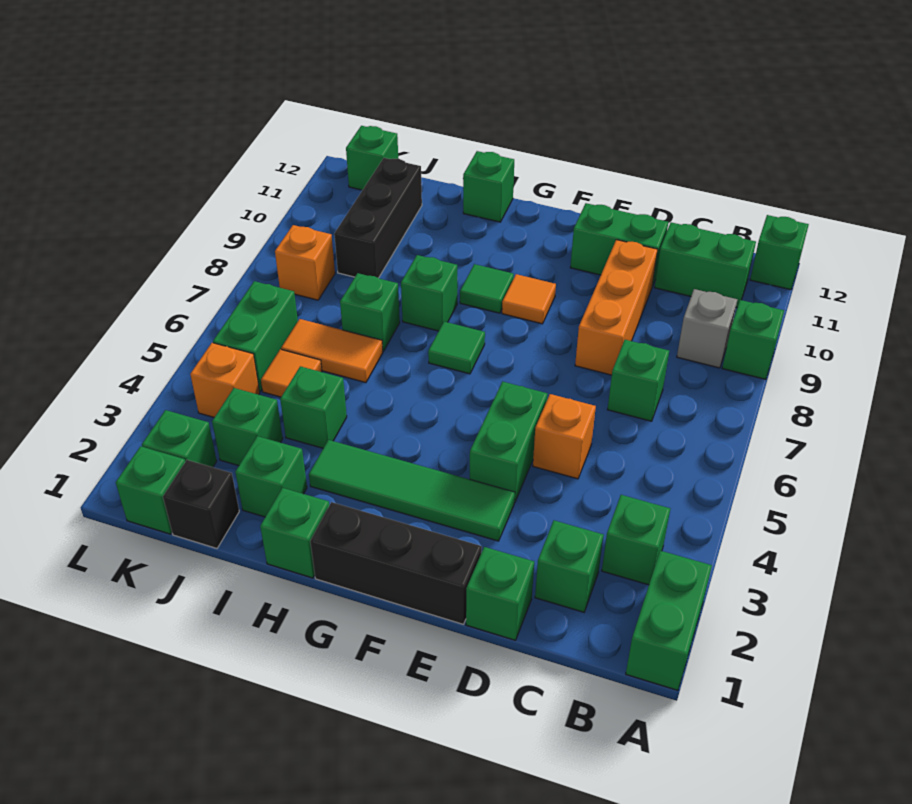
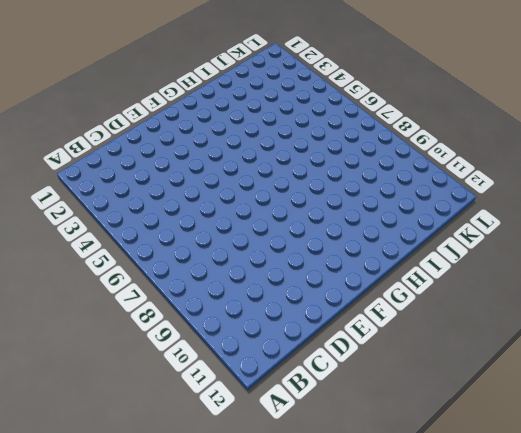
none -> green 1x2 brick [626,551,712,690]
none -> green 1x1 brick [722,300,784,379]
none -> green 1x1 brick [750,215,809,290]
none -> green 1x1 brick [602,495,670,585]

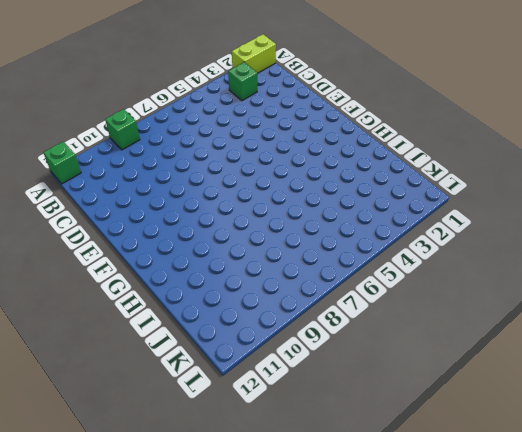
lime 1x2 brick [232,34,276,73] -> green 1x2 brick [626,551,712,690]
none -> grey 1x1 brick [677,289,737,368]
none -> green 1x2 brick [655,222,756,307]
none -> green 1x1 brick [535,520,604,612]
none -> green 1x1 brick [607,340,669,421]

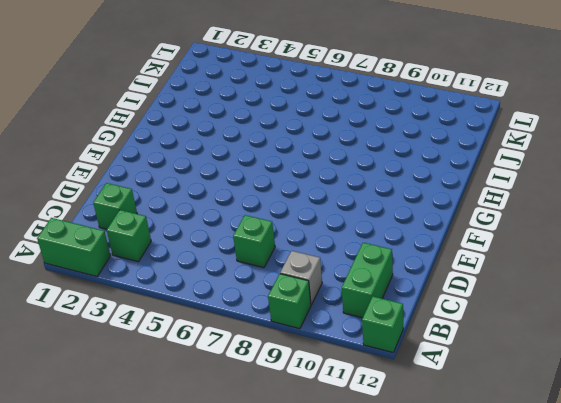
none -> green 1x1 brick [466,547,534,640]
none -> orange 1x1 brick [533,394,596,479]
none -> orange 1x3 brick [575,240,658,375]
none -> green 1x2 brick [570,203,668,286]

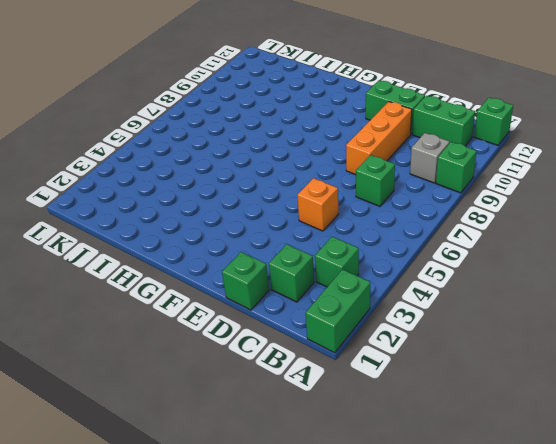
none -> black 1x3 brick [310,502,482,624]
none -> green 1x4 tile [309,440,515,541]
none -> green 1x2 brick [470,382,547,503]
none -> orange 1x1 tile [502,274,556,324]

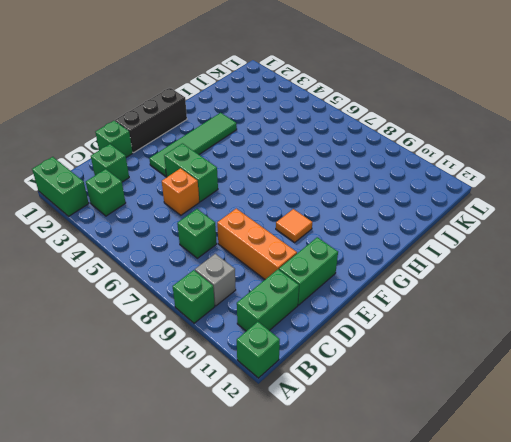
none -> green 1x1 tile [428,322,485,374]
none -> green 1x1 tile [460,264,514,313]
none -> green 1x1 brick [260,488,329,578]
none -> green 1x1 brick [401,255,457,331]

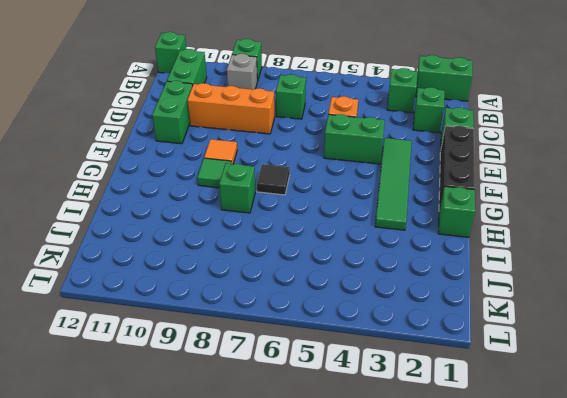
black 1x1 tile [257,164,290,195] -> green 1x1 tile [428,322,485,374]
none -> green 1x1 brick [463,151,514,222]
none -> green 1x1 brick [235,436,307,517]
none -> green 1x1 brick [280,366,347,448]
none -> orange 1x2 tile [281,319,383,383]

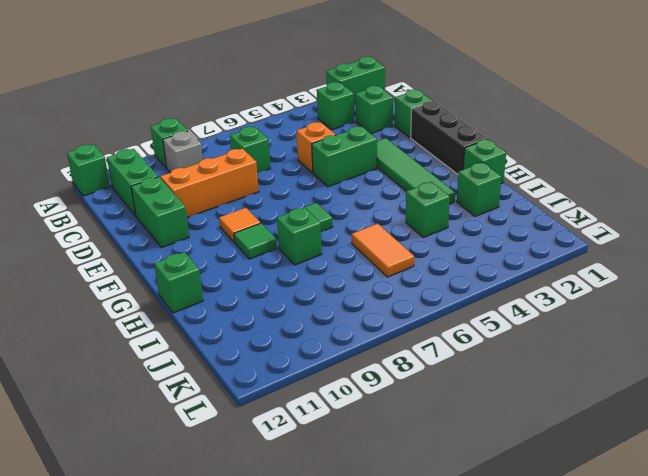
none -> green 1x1 brick [340,273,400,351]
none -> black 1x1 brick [163,460,239,548]
none -> green 1x1 brick [212,388,283,466]
none -> orange 1x1 tile [261,349,322,397]

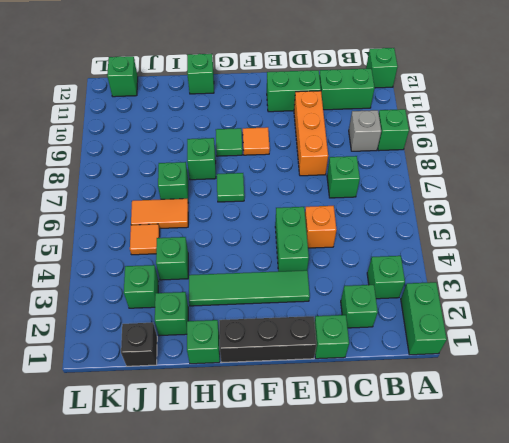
none -> black 1x3 brick [334,158,422,278]
none -> green 1x1 brick [116,446,185,534]
none -> green 1x1 brick [142,410,217,467]
none -> orange 1x1 brick [190,343,260,417]

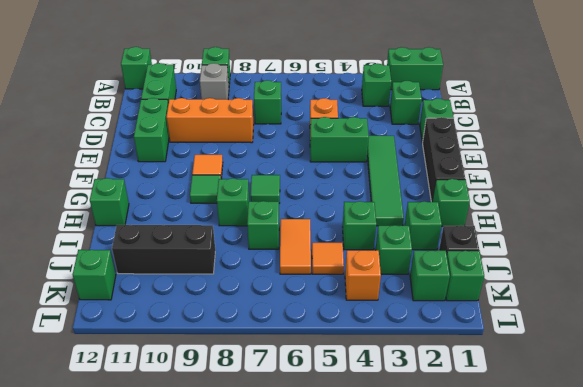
none -> green 1x2 brick [213,281,298,391]
none -> orange 1x1 brick [275,225,335,300]

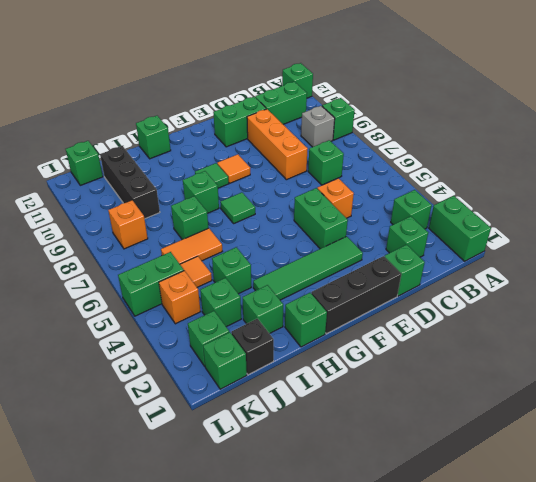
green 1x2 brick [118,252,184,316] -> green 1x2 brick turned to [213,281,298,391]

